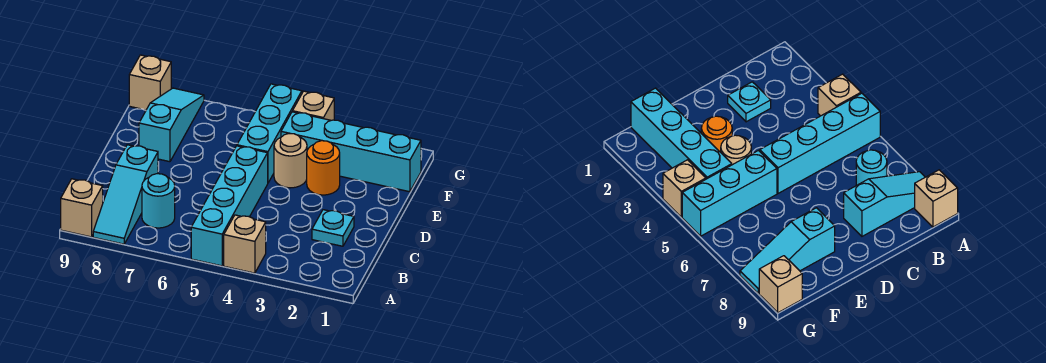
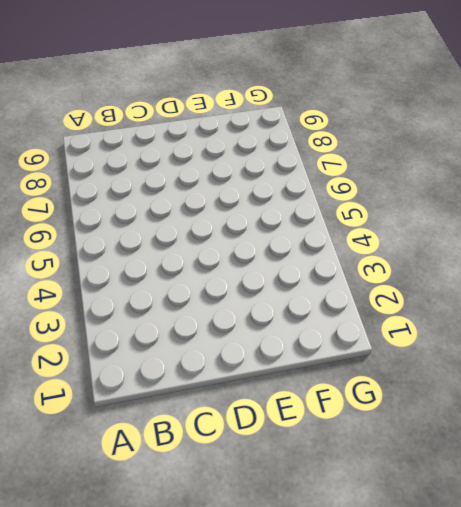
none -> tan 1x1 brick [224,215,266,273]
none -> cyan 1x4 brick [191,146,268,266]
none -> cyan 1x3 slope [93,145,158,244]

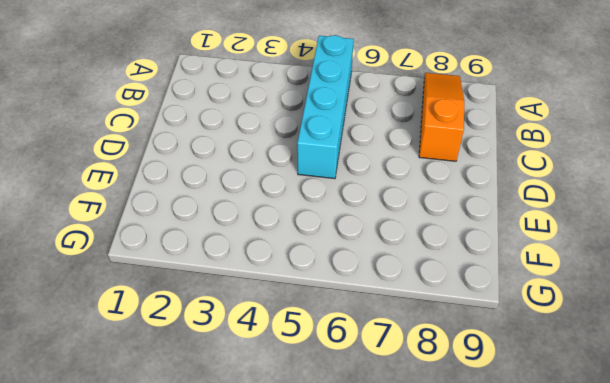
orange 1x3 slope [419,73,464,161] -> cyan 1x3 slope [93,145,158,244]
none -> tan 1x1 brick [224,215,266,273]
none -> tan 1x1 brick [61,179,103,237]
none -> cyan 1x1 round brick [142,174,175,228]

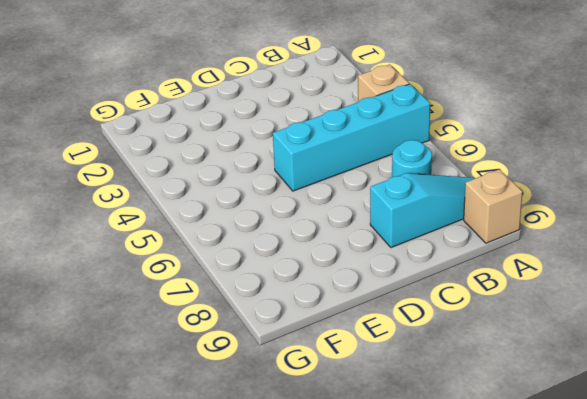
none -> cyan 1x1 plate [312,210,354,246]
none -> orange 1x1 round brick [307,141,340,195]
none -> tan 1x1 round brick [274,134,307,188]

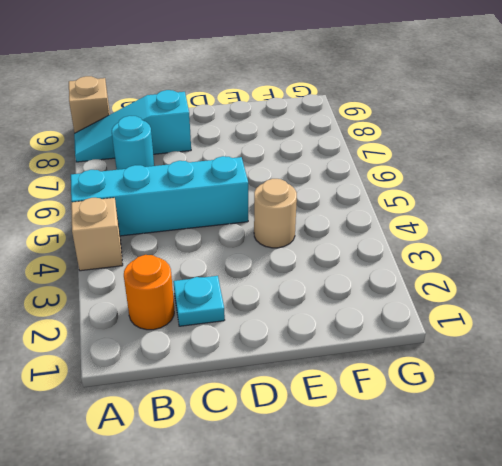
orange 1x1 round brick [124,255,174,330] -> orange 1x1 round brick moved to [307,141,340,195]
none -> cyan 1x3 brick [237,84,302,183]
none -> cyan 1x3 slope [139,88,204,162]
none -> cyan 1x4 brick [281,112,421,192]

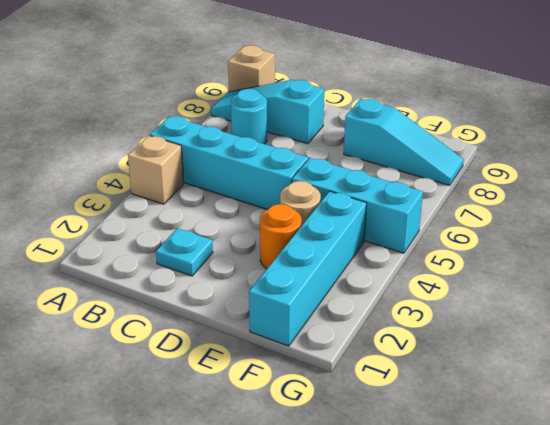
none -> tan 1x1 brick [293,91,334,120]
none -> tan 1x1 brick [129,55,171,110]

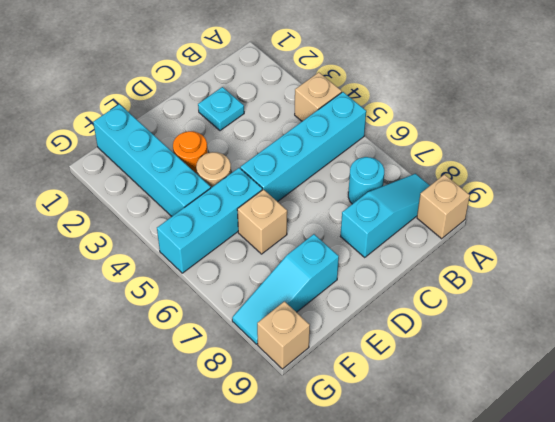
tan 1x1 brick [237,189,287,254] -> tan 1x1 brick moved to [293,91,334,120]

